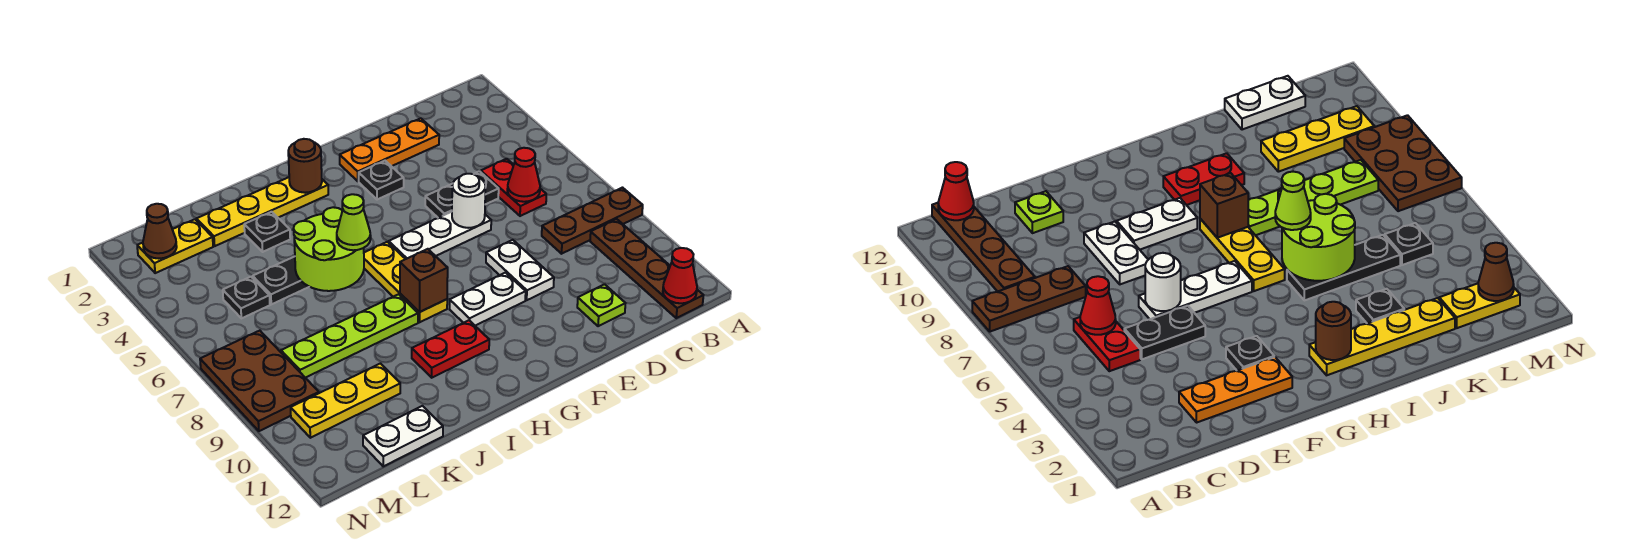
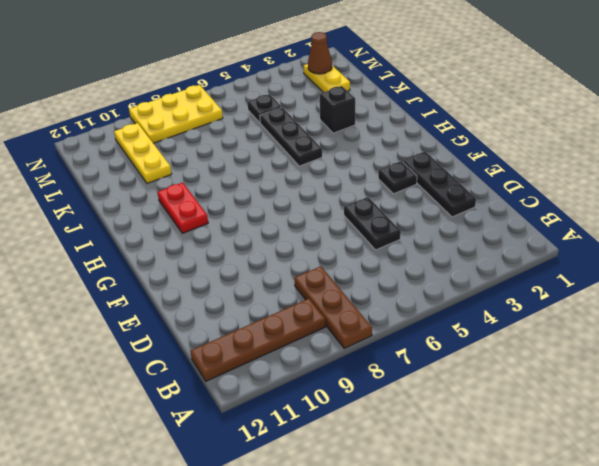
black 1x3 plate [402,151,476,217] -> orange 1x3 plate [340,118,439,181]
black 1x1 brick [319,86,355,133] -> black 1x1 plate [244,212,290,252]
yellow 2x3 plate [129,85,223,143] -> brown 2x3 plate [200,331,319,431]
none -> red 1x2 plate [481,159,546,216]
none -> lime 1x1 plate [577,284,626,326]
none -> white 1x3 plate [389,212,491,259]

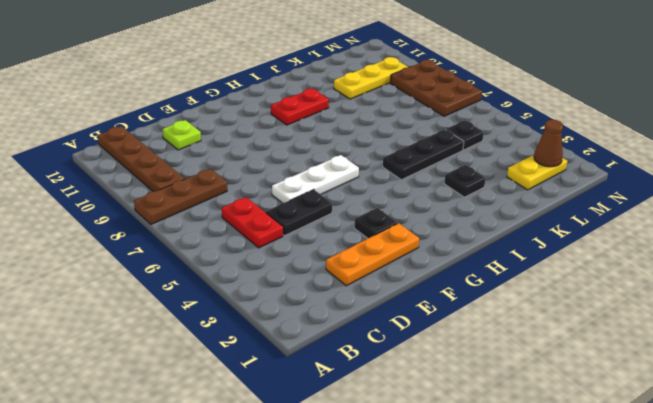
none -> white 1x2 plate [486,240,554,300]
none -> white 1x2 plate [450,273,526,326]
none -> yellow 1x4 plate [196,177,328,246]

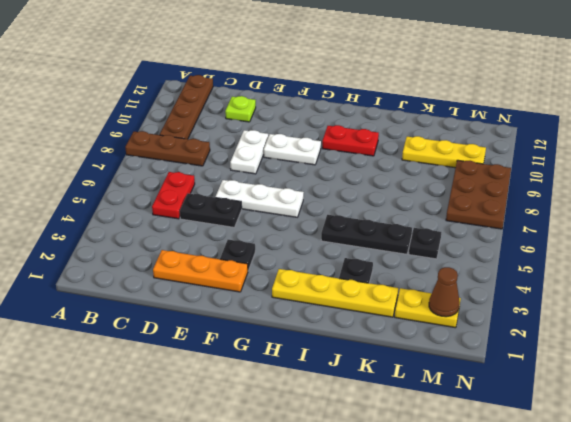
none -> yellow 1x3 plate [364,242,447,322]
none -> lime 1x4 plate [281,294,418,378]
none -> white 1x2 plate [363,406,443,466]

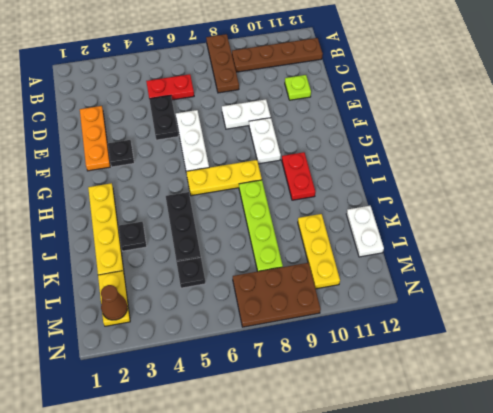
none -> red 1x1 cone [663,248,697,303]
none -> red 1x1 cone [507,148,540,202]
none -> white 1x1 round brick [452,174,486,228]

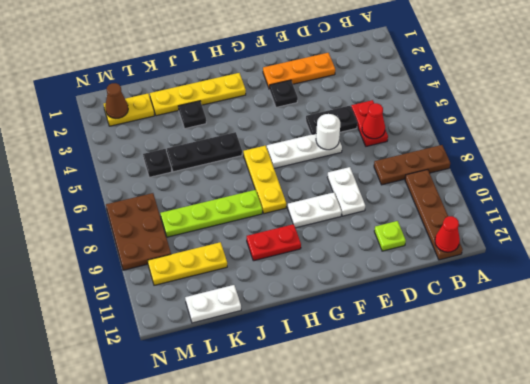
none -> brown 1x1 round brick [288,139,322,193]
none -> brown 1x1 brick [400,249,448,312]
none -> lime 2x2 round brick [293,207,364,291]

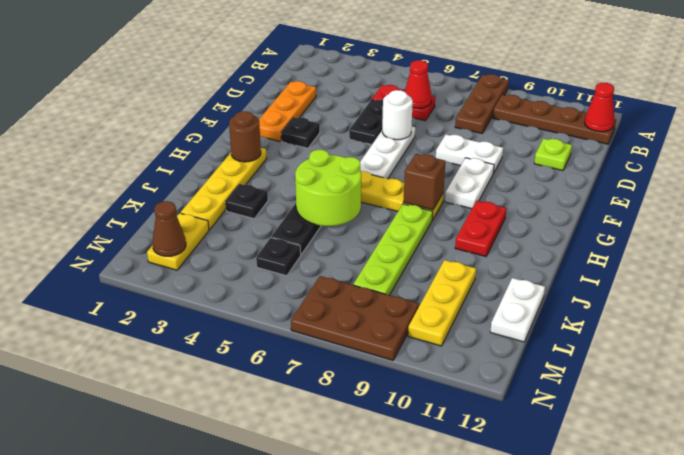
none -> lime 1x1 cone [337,194,371,250]

